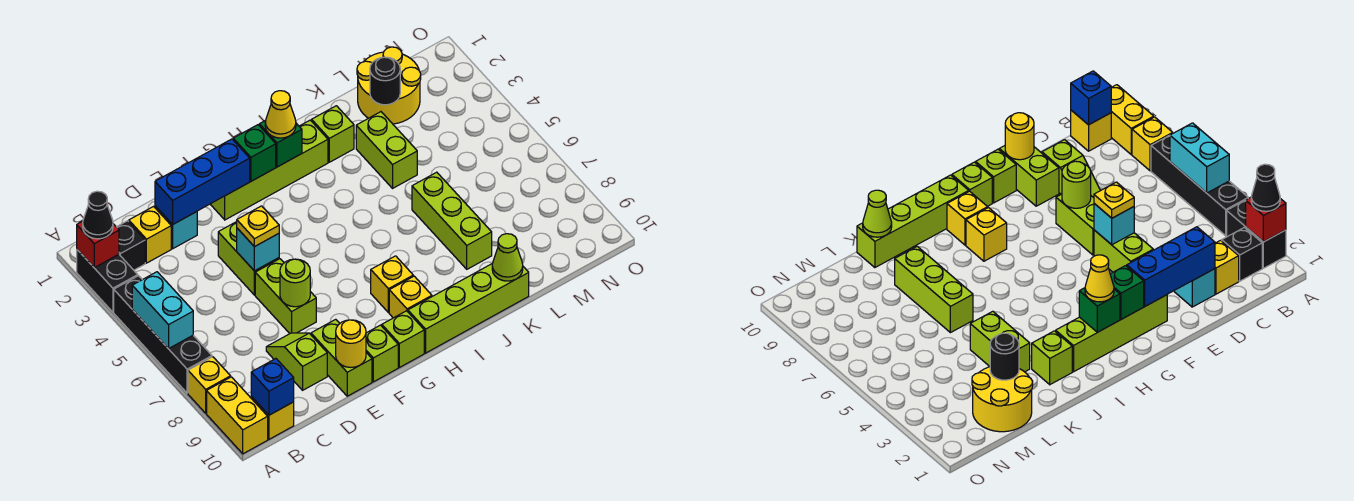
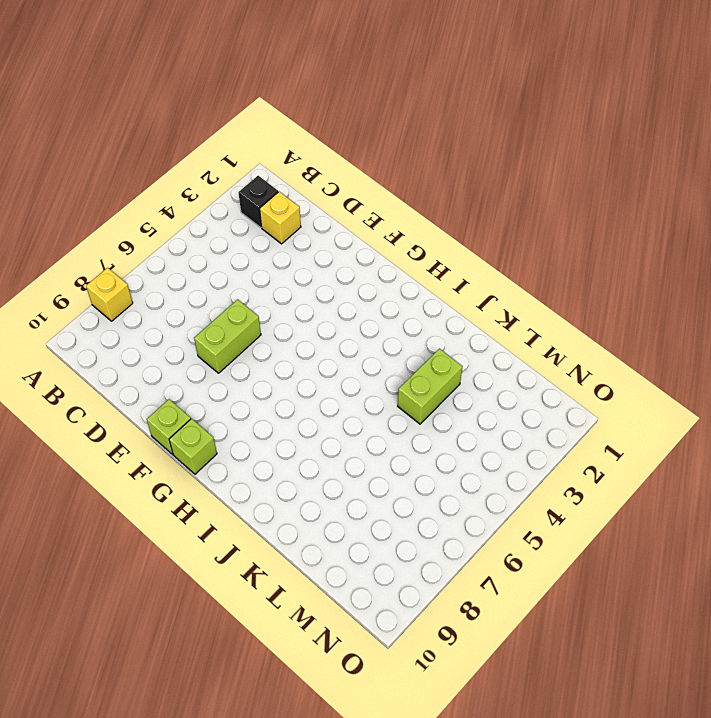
none -> black 1x2 brick [77,250,138,312]
none -> black 1x4 brick [114,276,212,393]
none -> yellow 1x2 brick [207,377,268,454]
none -> yellow 1x1 brick [251,397,294,439]

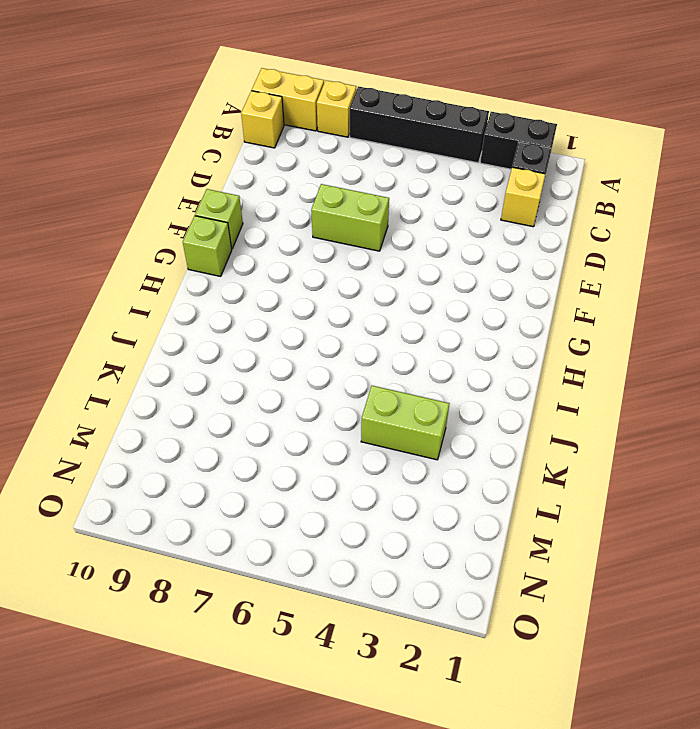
none -> cyan 1x1 brick [155,206,197,249]
none -> lime 1x2 slope [266,333,327,390]
none -> lime 1x2 brick [218,222,279,295]
none -> lime 1x2 brick [311,319,372,396]

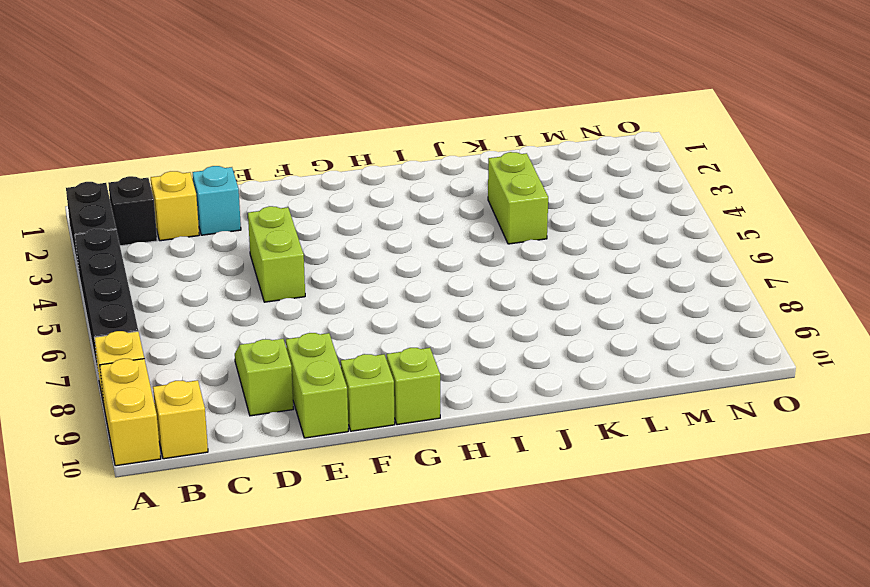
none -> lime 1x2 brick [255,259,316,334]
none -> lime 1x4 brick [210,120,328,220]
none -> yellow 1x1 brick [371,256,413,313]
none -> yellow 1x1 brick [389,276,432,318]

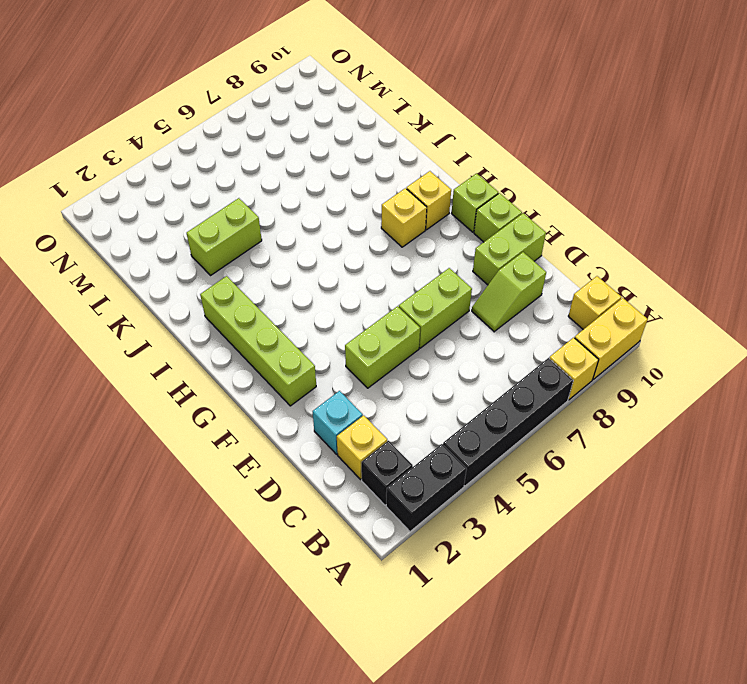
none -> lime 1x4 brick [408,263,529,353]
none -> lime 1x1 brick [312,106,354,162]
none -> lime 1x3 brick [412,172,492,269]
none -> yellow 2x2 round brick [357,47,421,124]

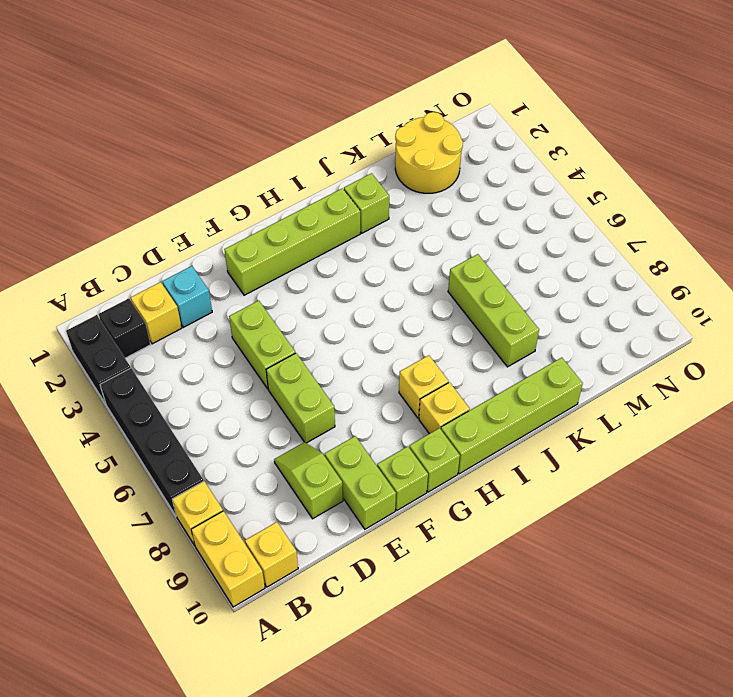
none -> lime 1x2 brick [356,112,417,188]
none -> red 1x1 brick [77,221,119,268]
none -> cyan 1x2 brick [132,272,193,349]
none -> blue 1x1 brick [251,359,294,415]

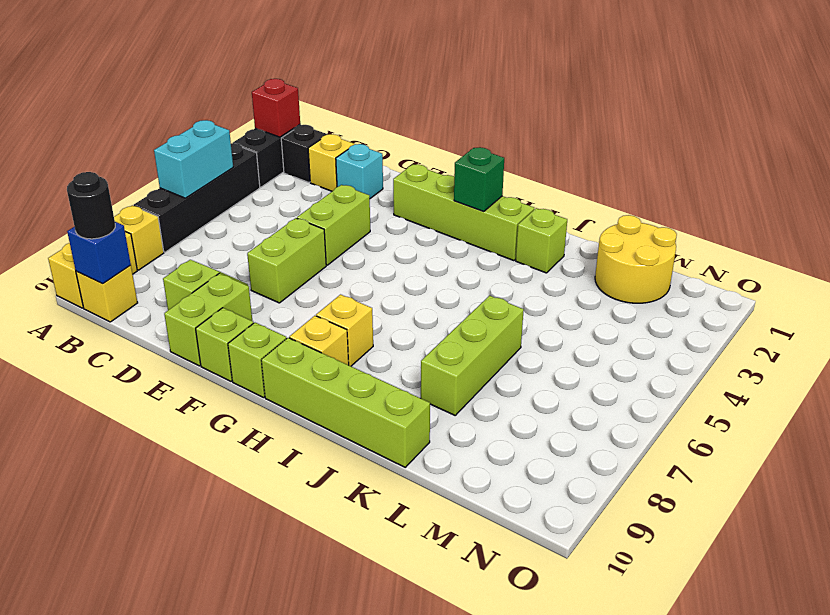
black 1x1 round brick [67,172,115,239] -> black 1x1 round brick moved to [370,57,400,105]
none -> lime 1x2 brick [356,112,417,188]
none -> blue 1x3 brick [155,139,250,225]
none -> cyan 1x1 brick [237,228,279,271]
none -> lime 1x1 round brick [280,259,310,307]

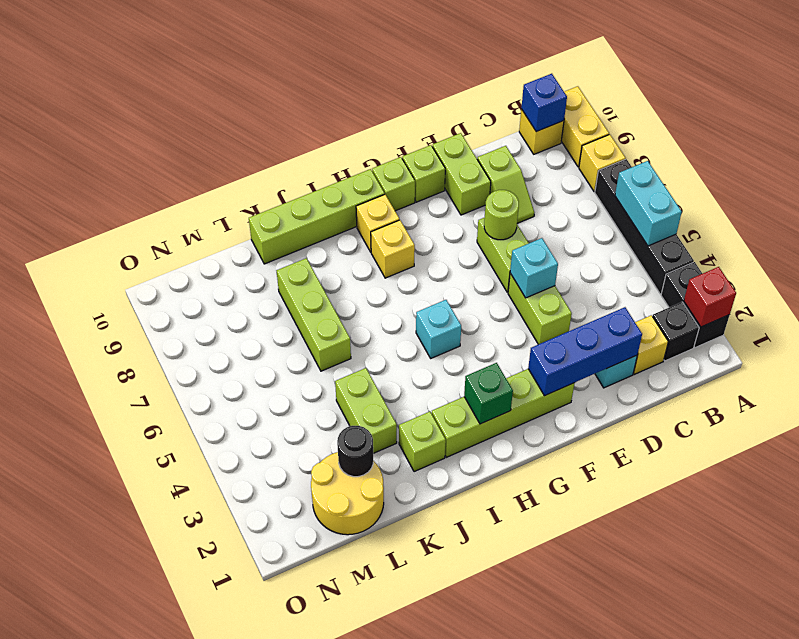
cyan 1x1 brick [416,300,461,358] -> none
none -> yellow 1x1 round brick [336,320,366,367]
none -> green 1x1 brick [233,125,276,181]
none -> lime 1x1 cone [492,234,523,281]
none -> black 1x1 cone [83,191,113,239]

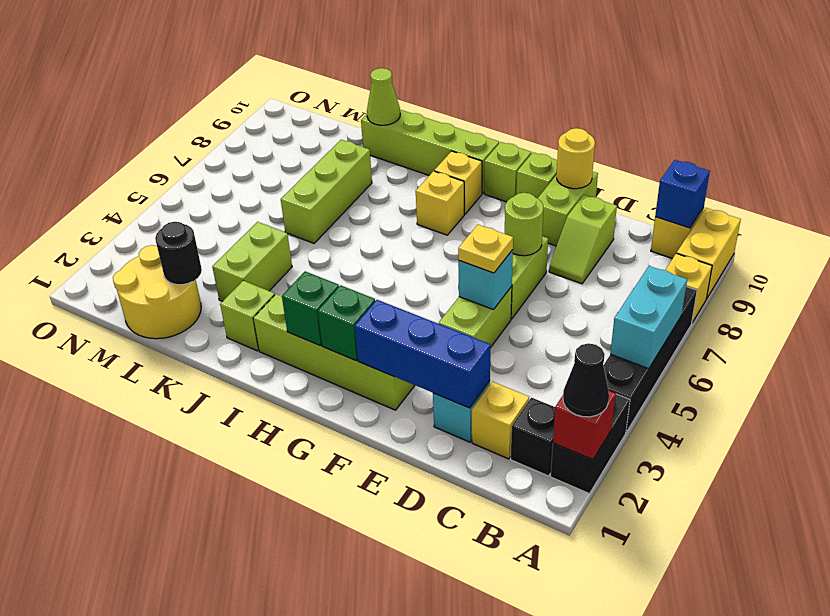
none -> yellow 1x1 cone [265,91,296,138]

